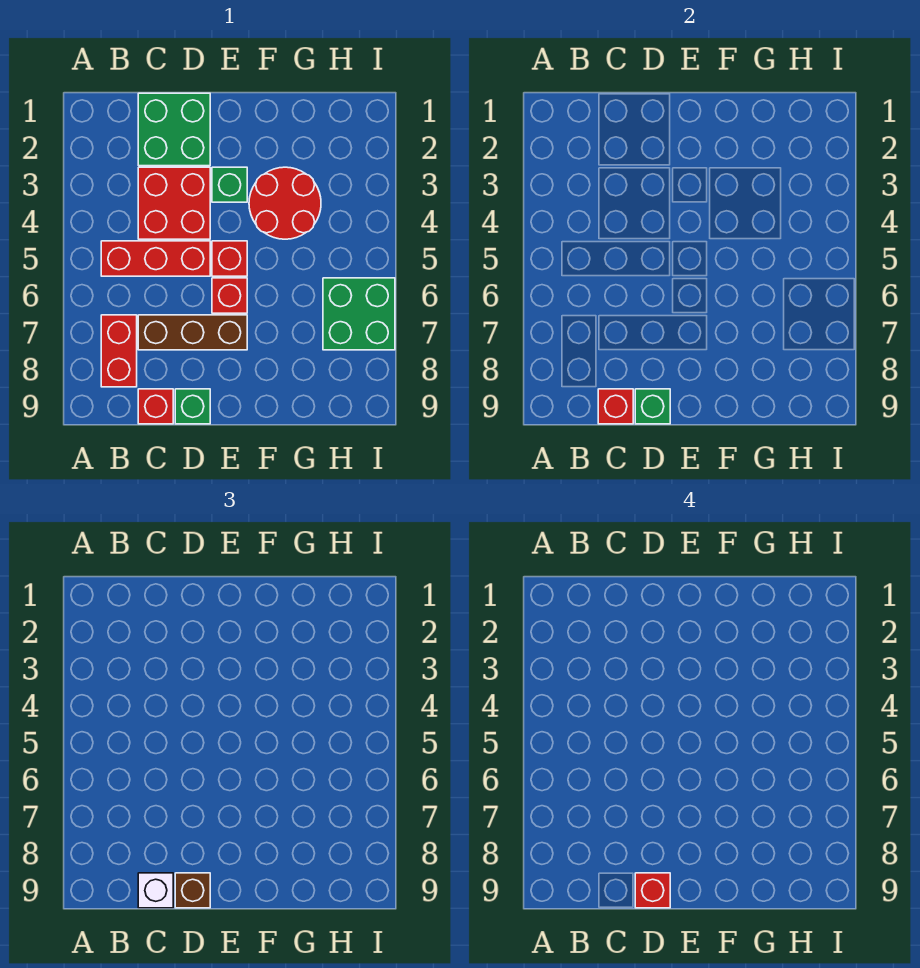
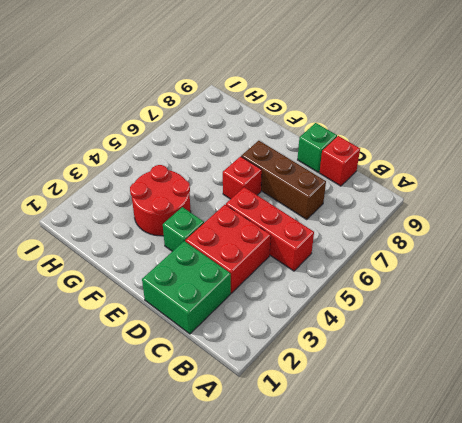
none -> red 1x2 brick [101,315,137,387]
none -> red 1x1 brick [212,241,247,276]
none -> green 2x2 brick [323,278,395,350]

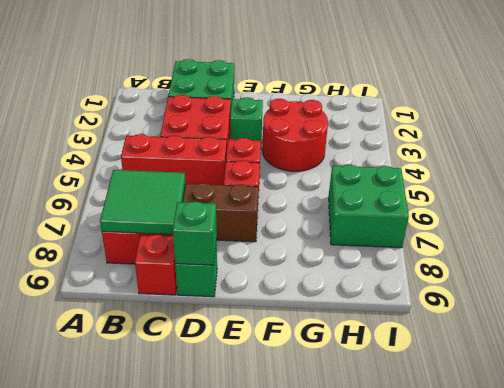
green 2x2 tile [100,170,185,234] -> none
none -> red 1x1 brick [598,389,633,424]
none -> white 1x1 brick [138,873,173,908]
none -> brown 1x1 brick [175,873,210,908]

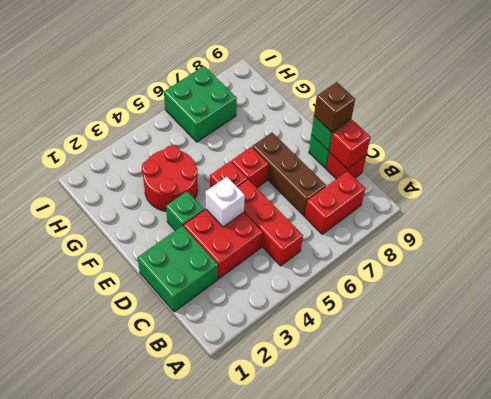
white 1x1 brick [205,177,245,227] -> white 1x1 brick moved to [138,873,173,908]
none -> red 1x1 brick [635,873,670,908]

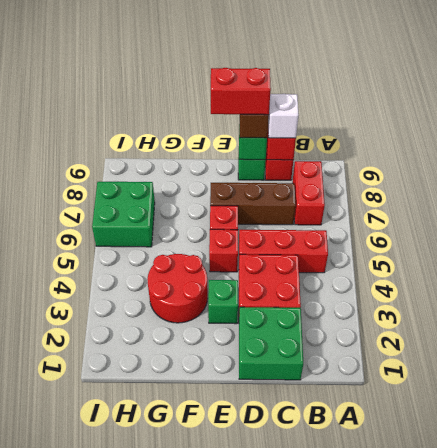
red 1x2 brick [211,68,271,115] -> red 1x1 brick [635,873,670,908]

